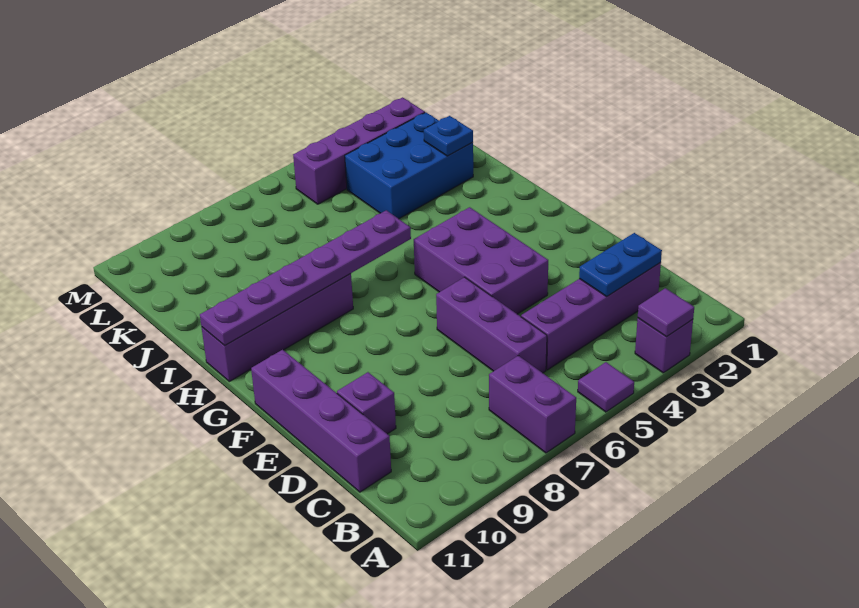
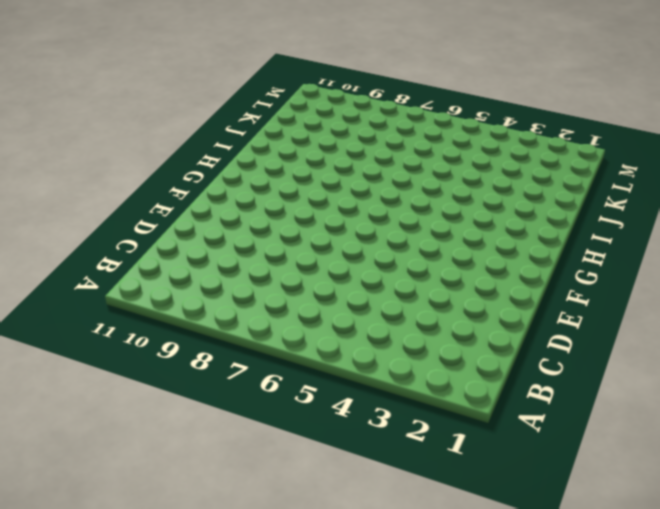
none -> purple 1x1 brick [635,318,693,373]
none -> purple 1x1 tile [578,362,634,412]
none -> purple 1x2 brick [489,356,576,453]

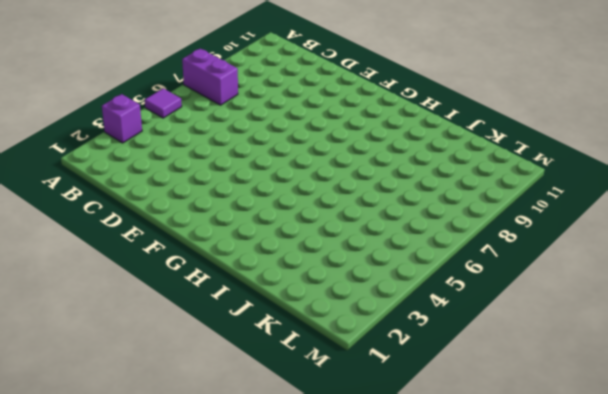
none -> purple 1x4 brick [521,262,661,370]
none -> purple 1x3 brick [436,277,547,373]
none -> purple 1x4 brick [251,350,391,492]

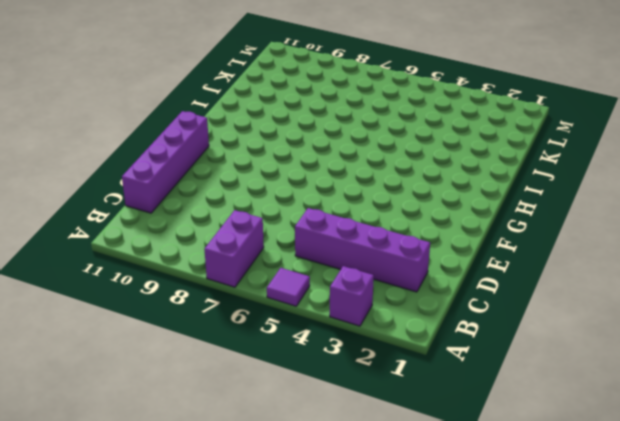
none -> purple 1x3 brick [436,277,547,373]
none -> purple 1x1 brick [337,372,396,434]
none -> purple 2x3 brick [414,207,548,314]

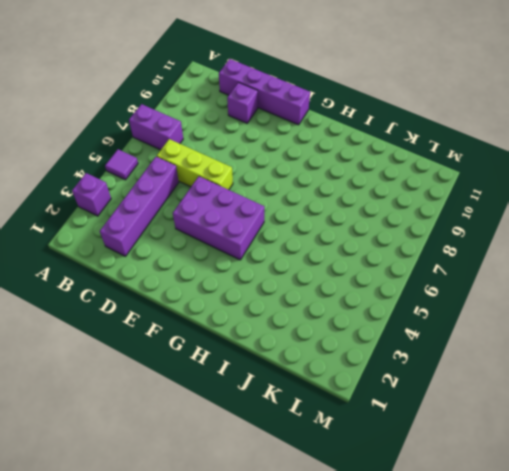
lime 1x3 brick [157,139,233,190] -> purple 1x3 brick [436,277,547,373]
none -> purple 1x4 brick [201,274,353,381]
none -> blue 2x3 brick [345,112,473,219]
none -> purple 1x4 brick [293,97,425,204]

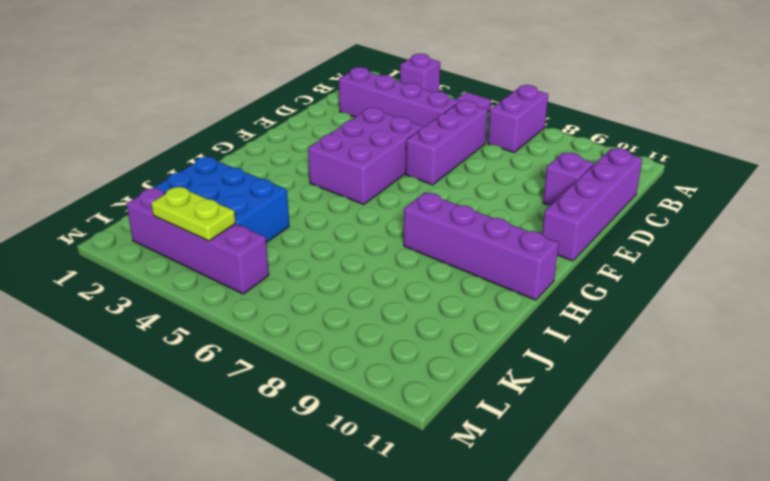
lime 1x2 plate [151,186,235,241] -> none
none -> purple 1x1 tile [638,288,694,337]
none -> blue 1x2 plate [579,233,662,297]
none -> purple 1x6 plate [200,210,411,346]

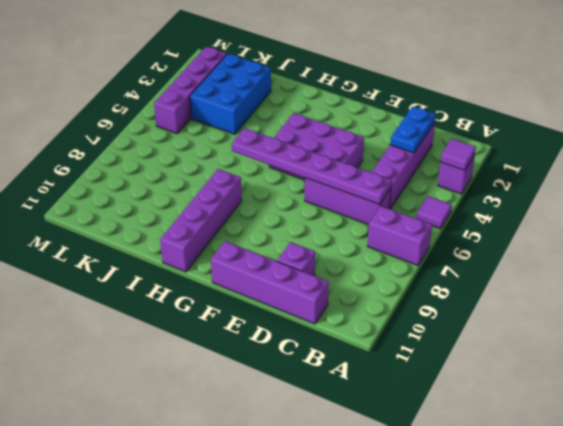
purple 1x6 plate [232,128,392,204] -> purple 1x6 plate turned to [200,210,411,346]
none -> blue 1x1 plate [424,116,473,156]

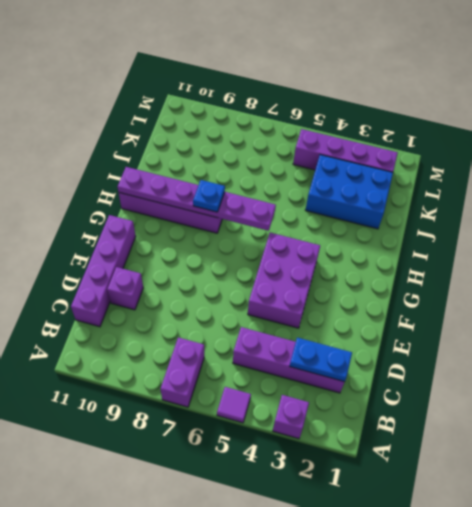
blue 1x1 plate [193,180,225,212] -> blue 1x1 plate moved to [424,116,473,156]
none -> purple 1x3 brick [436,277,547,373]
none -> purple 1x1 tile [638,288,694,337]

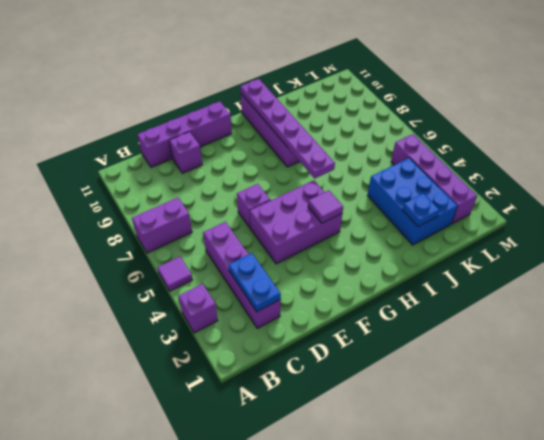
purple 1x1 brick [237,184,270,228] -> purple 1x3 brick [436,277,547,373]
purple 1x1 tile [308,190,343,223] -> purple 1x1 tile moved to [638,288,694,337]

